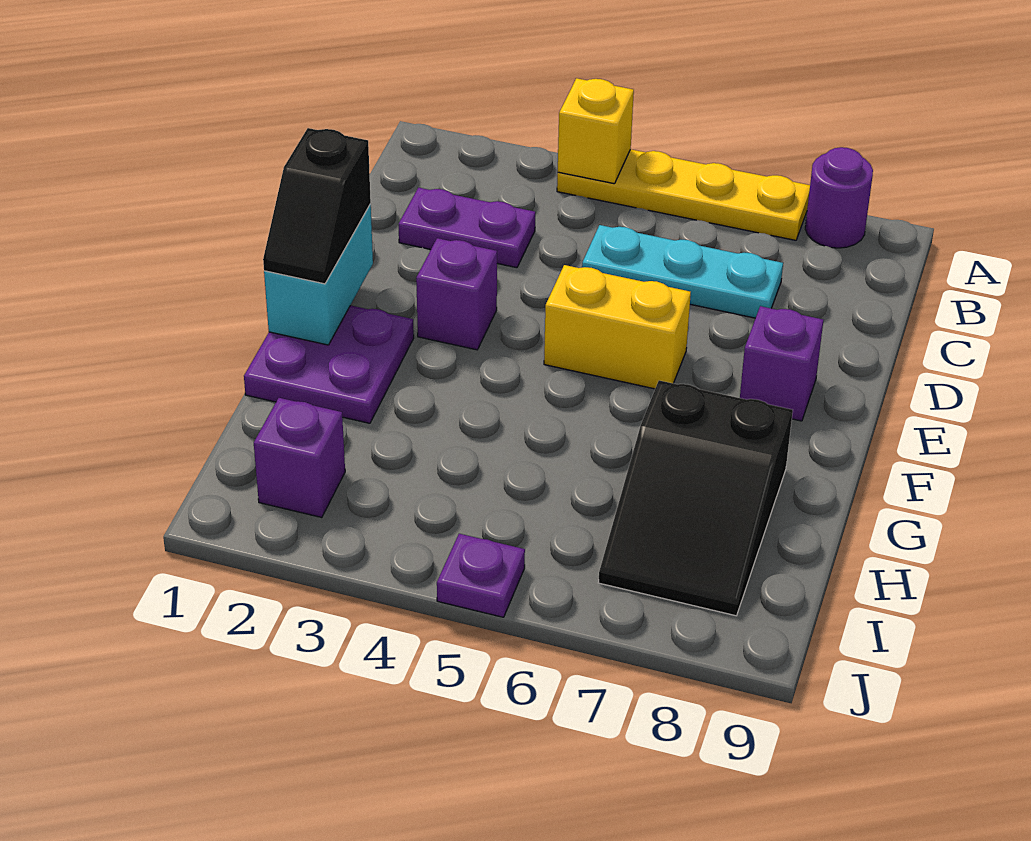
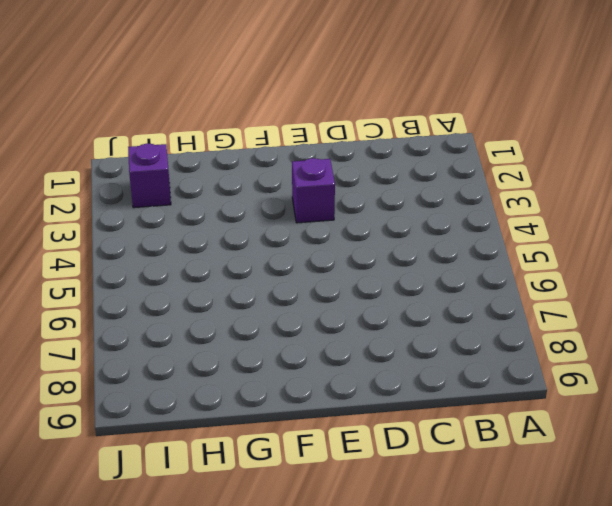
none -> yellow 1x4 plate [557,149,810,240]
none -> purple 1x1 round brick [805,147,873,248]
none -> purple 1x2 plate [399,188,535,268]

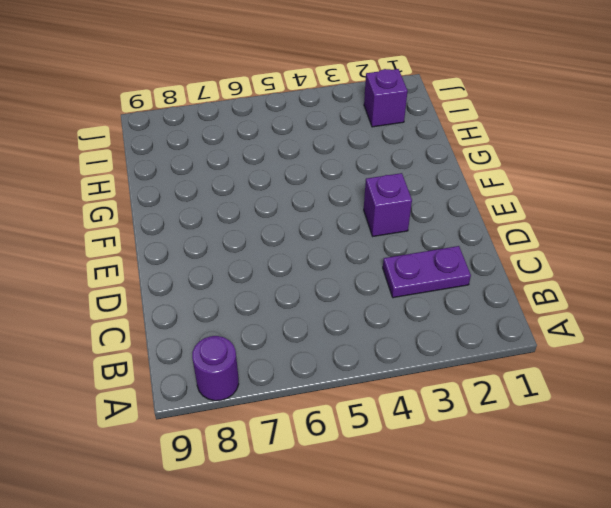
none -> yellow 1x4 plate [557,149,810,240]
none -> cyan 1x3 plate [582,225,783,318]
none -> yellow 1x2 brick [544,265,691,389]

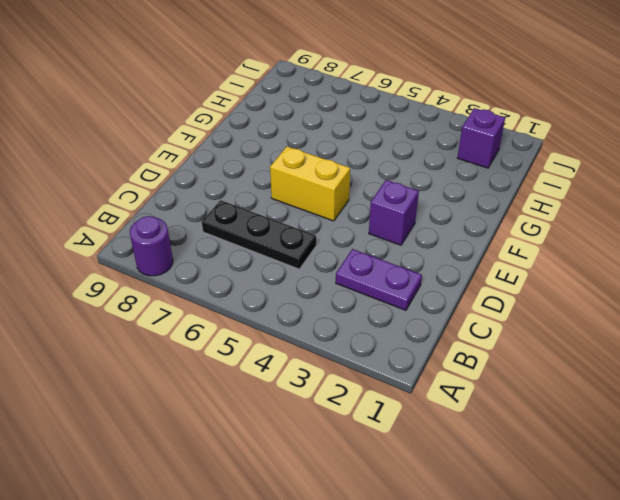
black 1x3 plate [202,200,316,269] -> cyan 1x3 plate [582,225,783,318]
none -> yellow 1x4 plate [557,149,810,240]
none -> purple 1x1 brick [740,306,823,421]
none -> purple 2x2 plate [244,305,414,423]

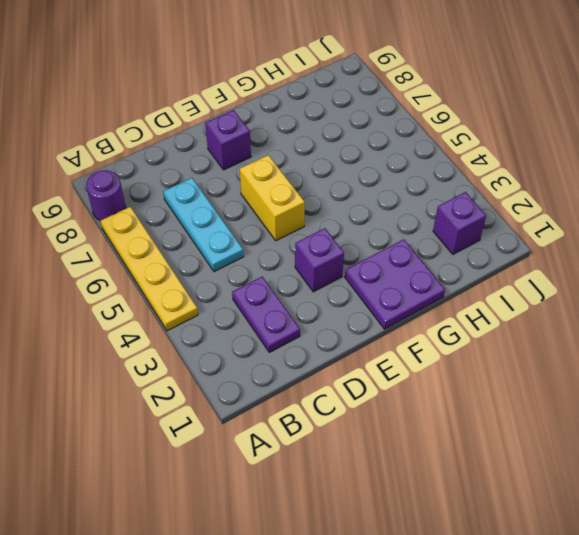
none -> black 2x3 slope [598,380,793,616]
none -> purple 1x1 plate [437,534,525,617]
none -> yellow 1x1 brick [558,78,634,184]

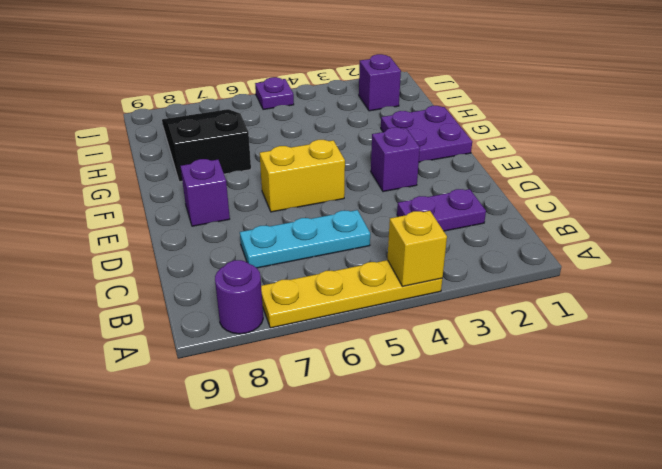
none -> cyan 1x2 brick [264,204,373,345]
none -> black 1x2 slope [263,128,371,284]

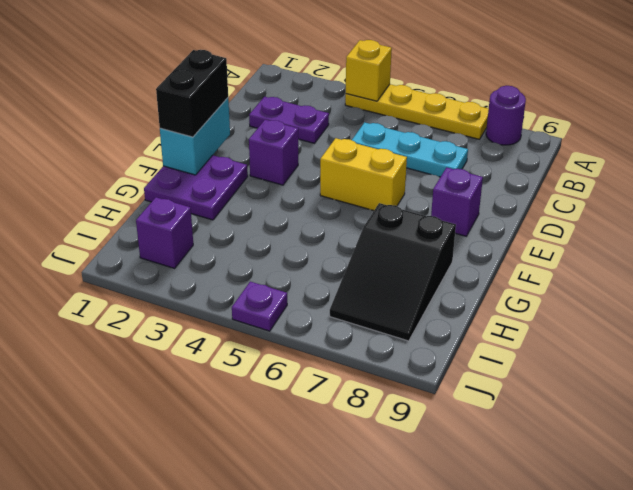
black 1x2 brick [156,50,228,137] -> black 1x2 slope [263,128,371,284]

